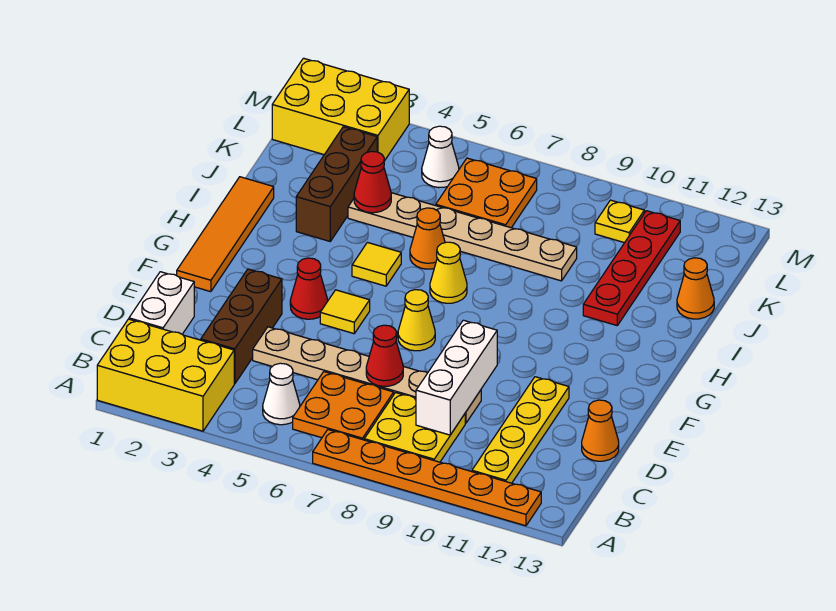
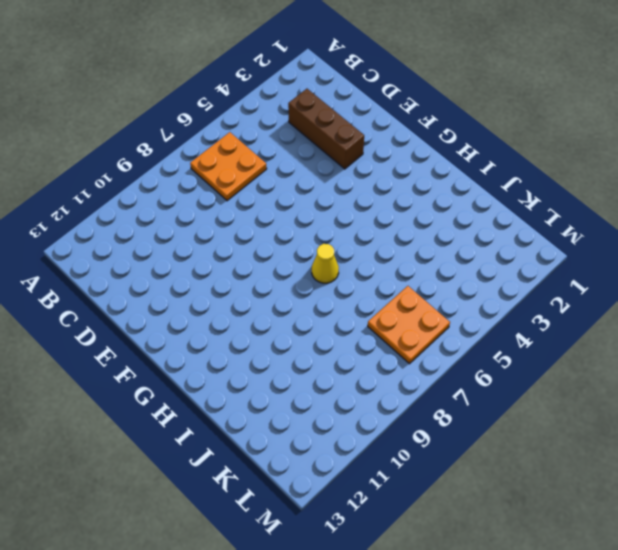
none -> yellow 2x3 brick [97,319,234,431]
none -> orange 1x6 plate [313,430,541,526]
none -> white 1x1 cone [263,363,300,425]

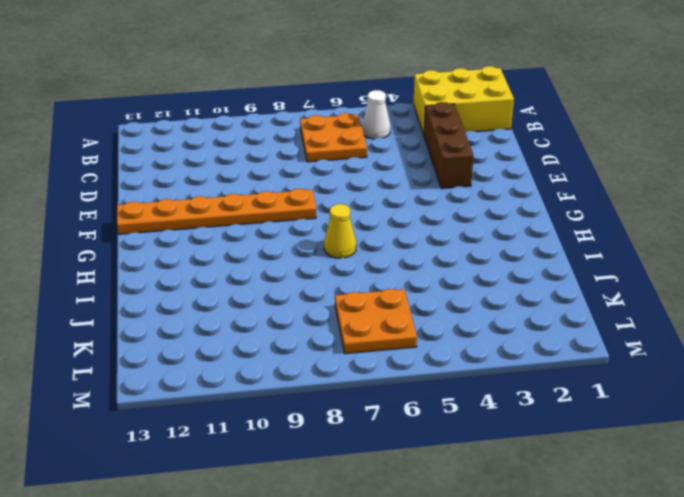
orange 1x6 plate [117,189,316,234] -> orange 1x6 plate moved to [313,430,541,526]
none -> yellow 2x2 plate [364,393,465,462]
none -> yellow 1x4 plate [472,377,569,483]
none -> white 1x2 brick [129,272,194,334]

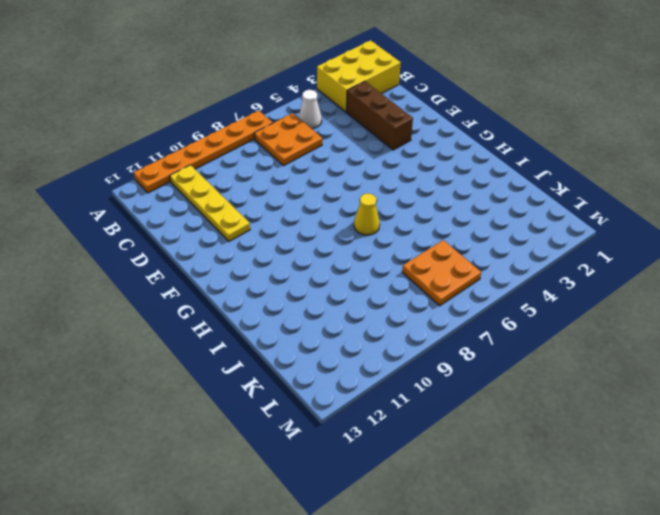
none -> yellow 2x2 plate [364,393,465,462]
none -> white 1x2 brick [129,272,194,334]
none -> tan 1x6 plate [253,327,481,423]

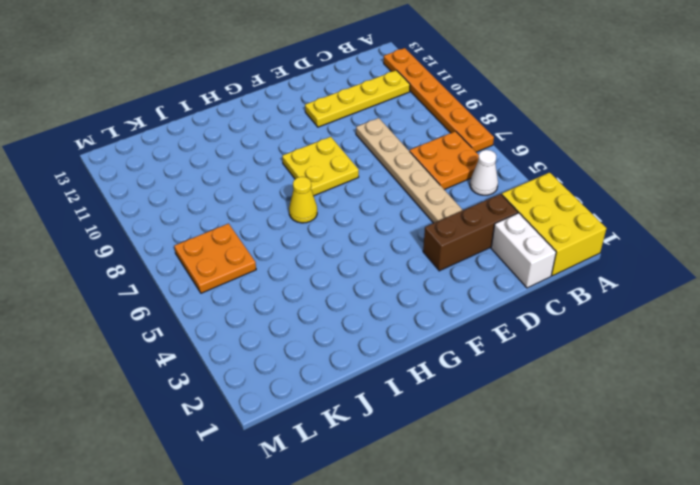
white 1x2 brick [491,213,556,288] -> white 1x2 brick turned to [129,272,194,334]
yellow 2x2 plate [282,137,359,196] -> yellow 2x2 plate moved to [364,393,465,462]
none -> orange 1x1 cone [582,400,619,461]
none -> orange 1x4 tile [177,177,274,292]
none -> red 1x1 cone [290,258,328,319]

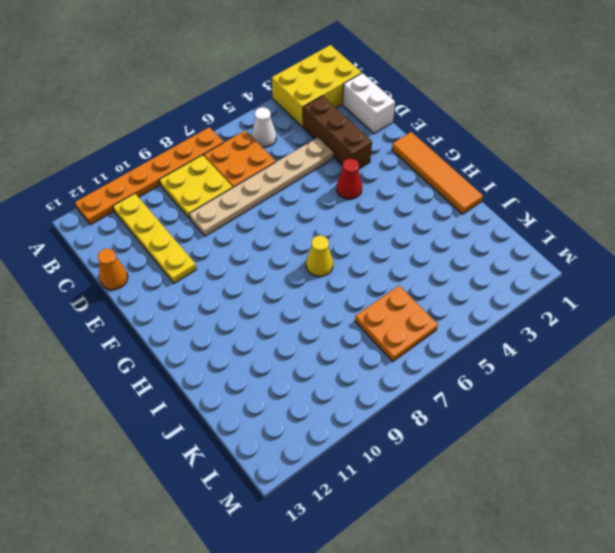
none -> yellow 1x1 tile [320,290,370,334]
none -> yellow 1x1 cone [398,290,435,351]
none -> yellow 1x1 tile [352,243,401,286]

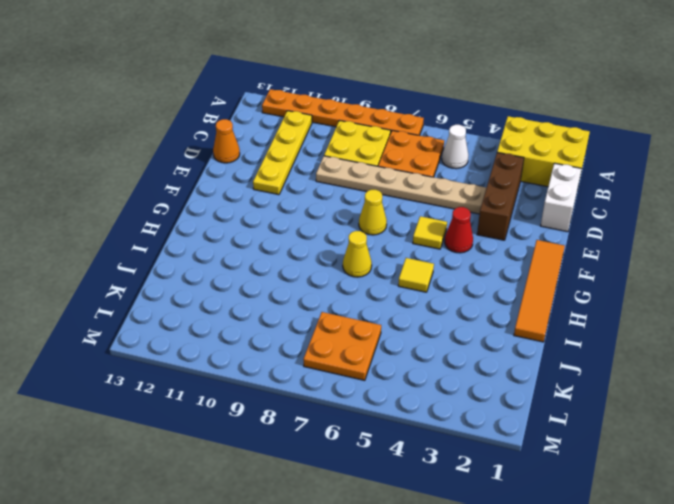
none -> brown 1x3 brick [296,127,377,241]
none -> orange 1x1 cone [410,208,445,269]
none -> red 1x4 plate [583,211,680,325]

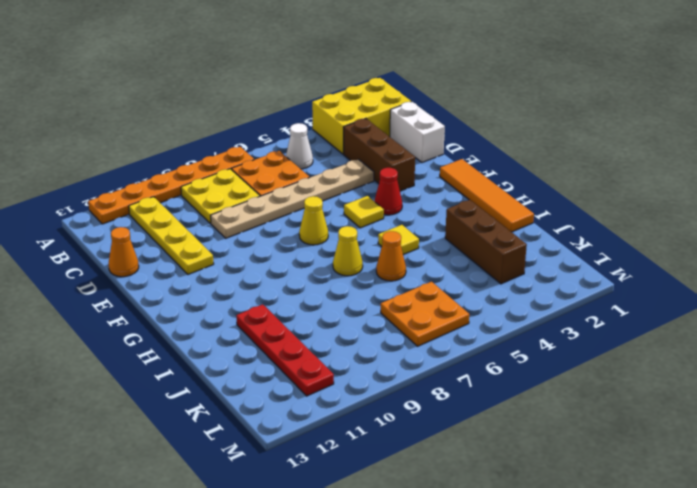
none -> tan 1x6 plate [348,193,577,281]
none -> orange 1x1 cone [677,258,714,319]
none -> yellow 2x3 brick [272,58,409,161]

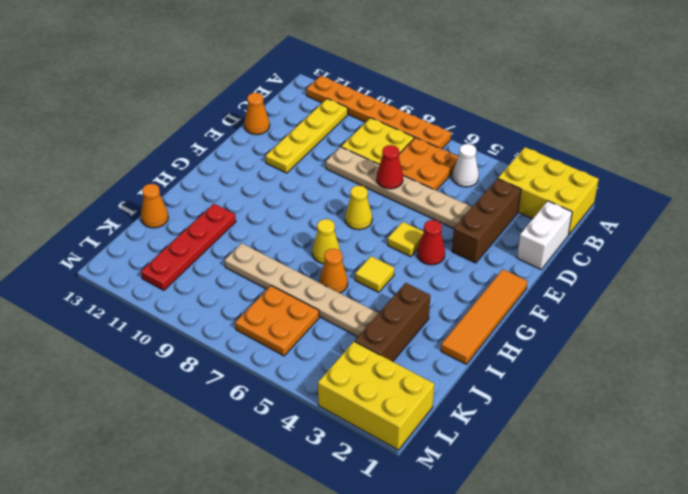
none -> white 1x1 cone [422,126,459,188]
none -> yellow 1x1 plate [595,200,644,243]
none -> white 1x3 brick [416,320,497,435]

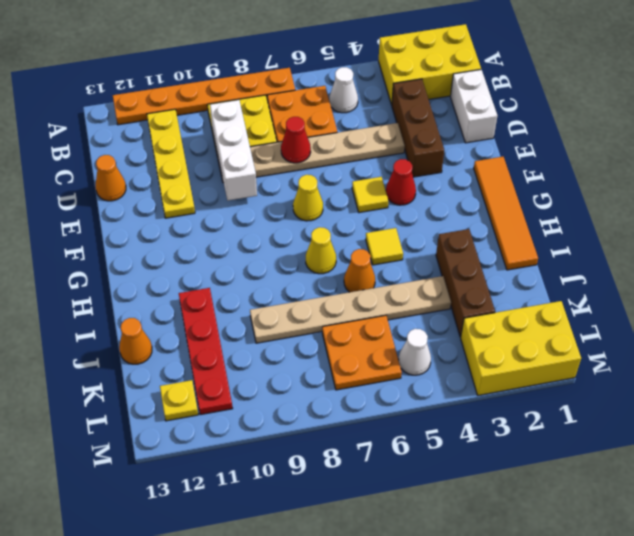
yellow 1x1 plate [160,380,198,421] -> yellow 1x1 plate moved to [595,200,644,243]
none -> red 1x1 cone [354,151,391,213]

